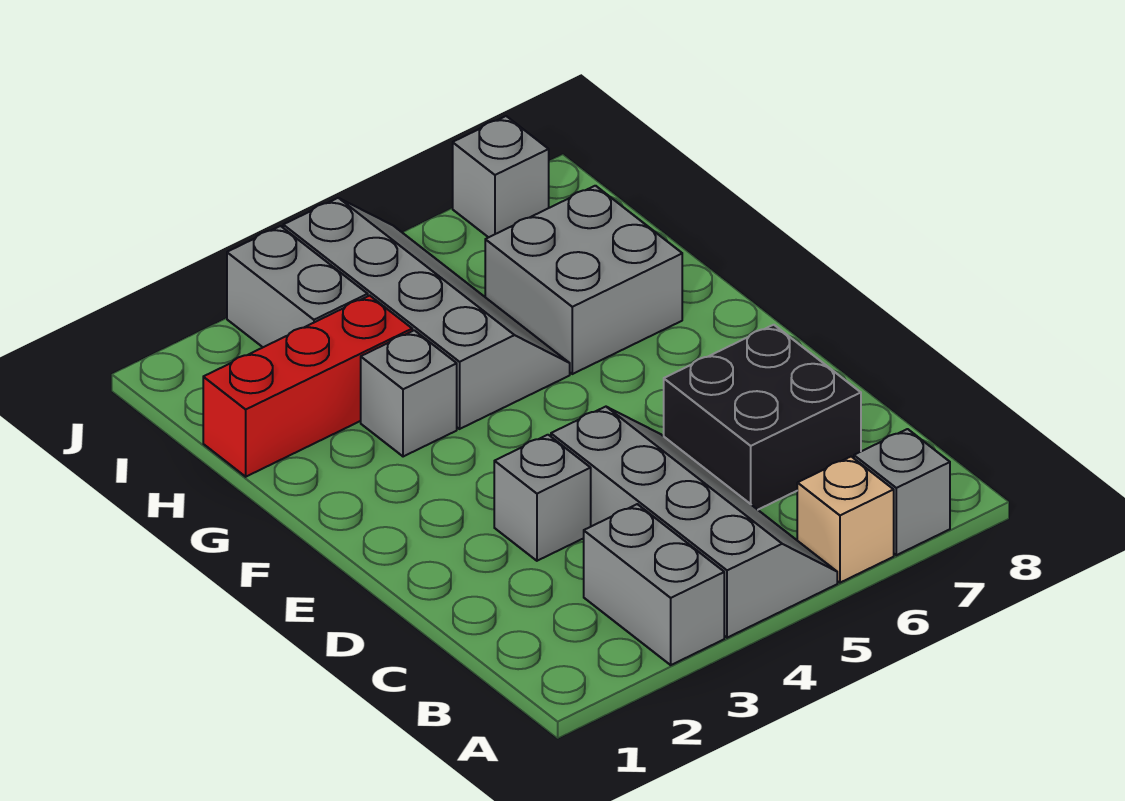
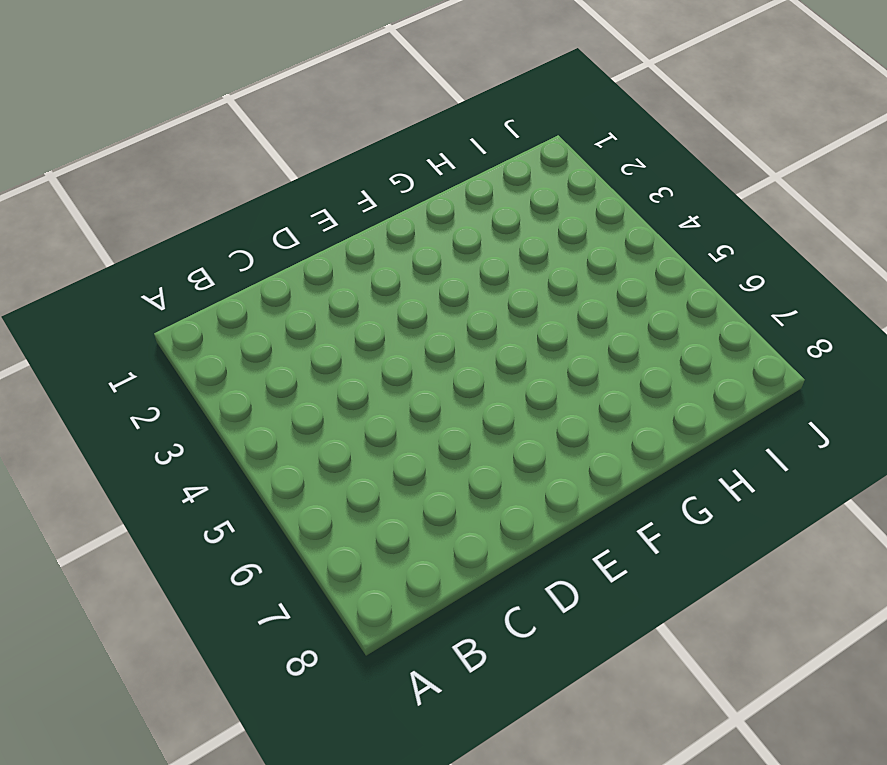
none -> grey 1x2 brick [584,504,724,665]
none -> grey 2x4 slope [551,407,837,638]
none -> tan 1x1 brick [797,457,894,583]

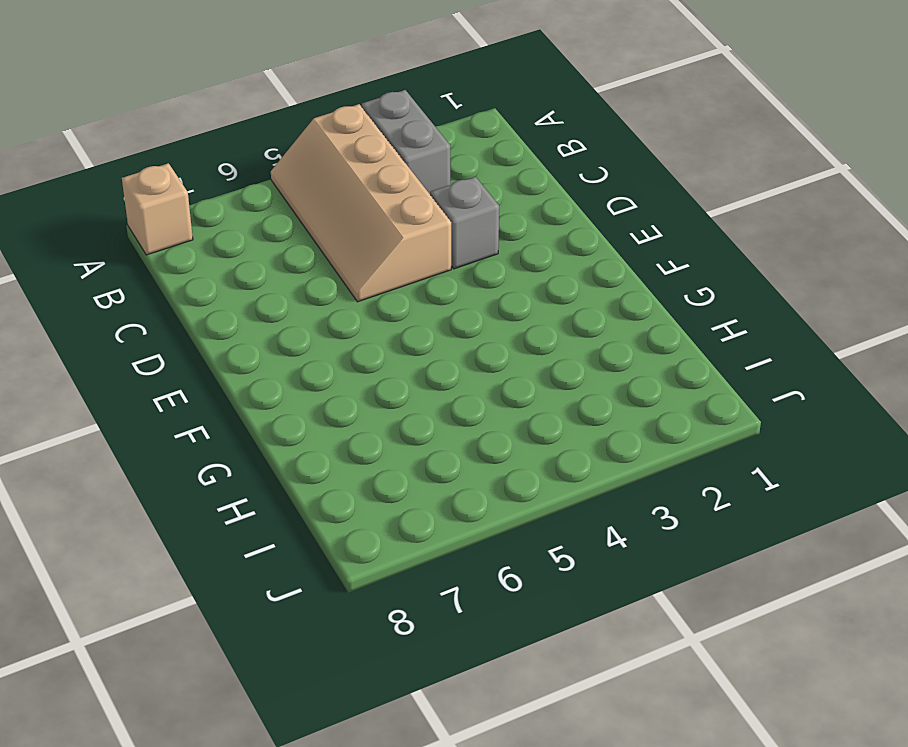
tan 2x4 slope [271,104,451,302] -> grey 2x4 slope [551,407,837,638]
tan 1x1 brick [122,163,193,255] -> tan 1x1 brick moved to [797,457,894,583]
none -> grey 1x1 brick [854,429,950,555]
none -> black 2x2 brick [664,325,861,510]
none -> grey 1x1 brick [361,330,457,457]

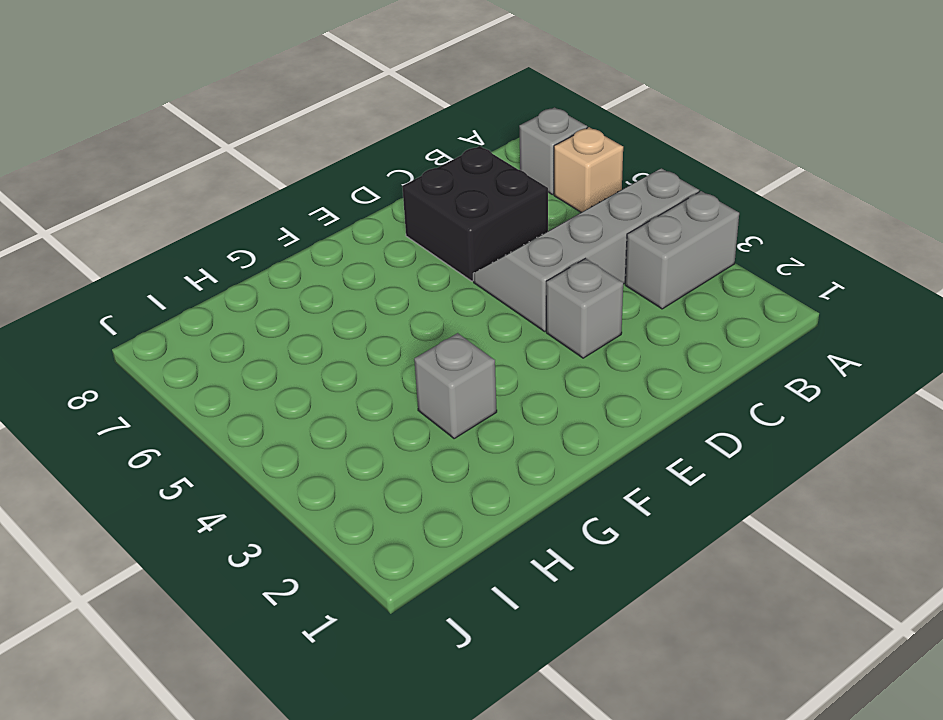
none -> grey 2x4 slope [283,198,570,429]
none -> grey 2x2 brick [485,186,682,374]
none -> red 1x3 brick [203,296,412,477]

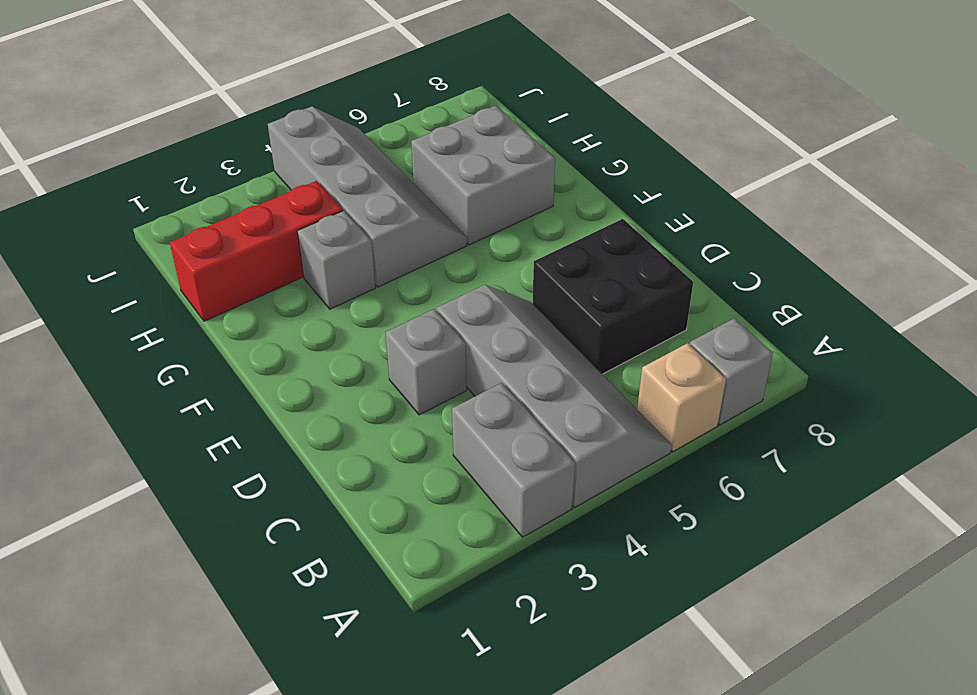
none -> grey 1x2 brick [227,226,368,347]
none -> grey 1x1 brick [453,116,549,237]

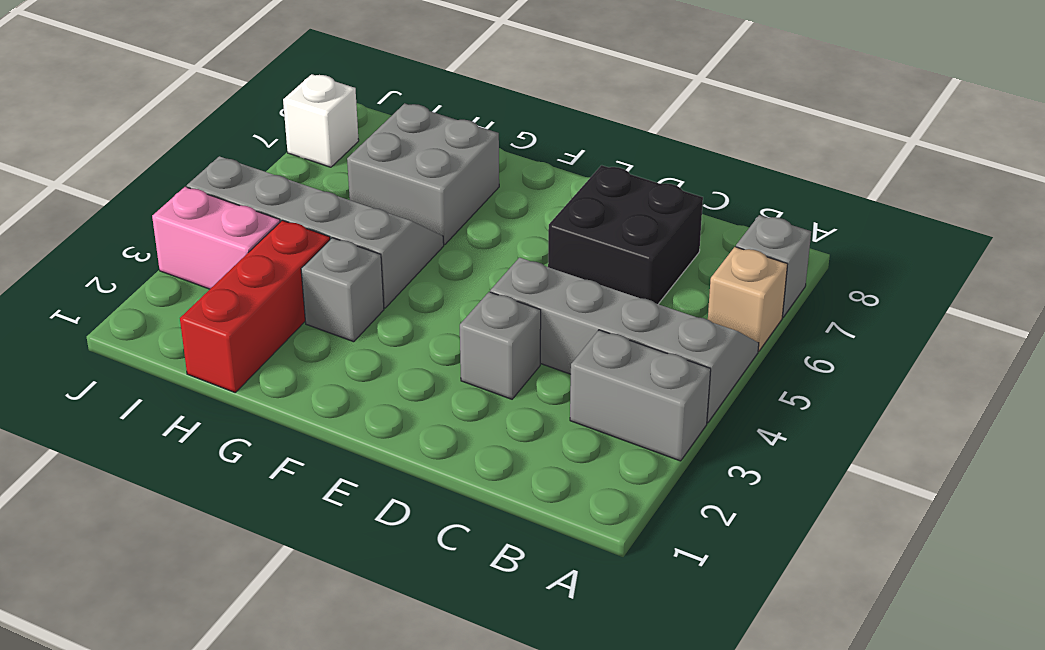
pink 1x2 brick [152,187,280,289] -> grey 1x2 brick [227,226,368,347]
white 1x1 brick [283,74,359,167] -> grey 1x1 brick [453,116,549,237]

